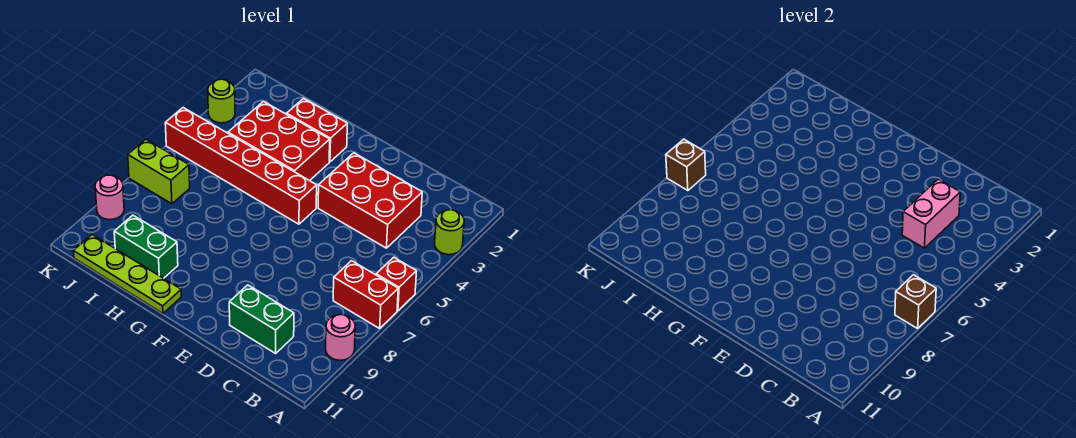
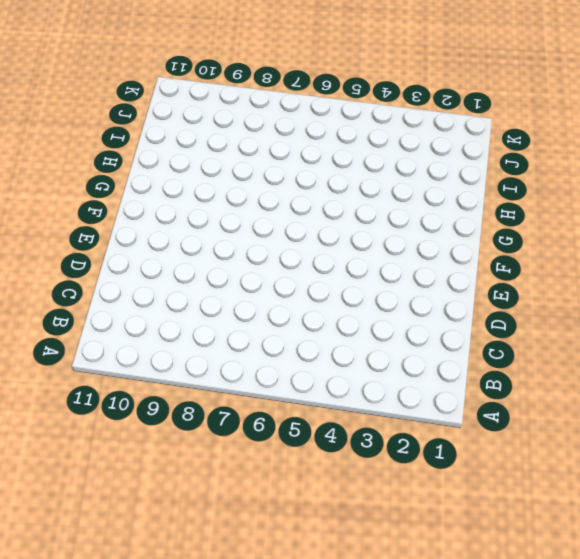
none -> lime 1x1 round brick [435,210,464,255]
none -> red 1x1 brick [376,257,417,311]
none -> red 1x2 brick [333,261,398,328]

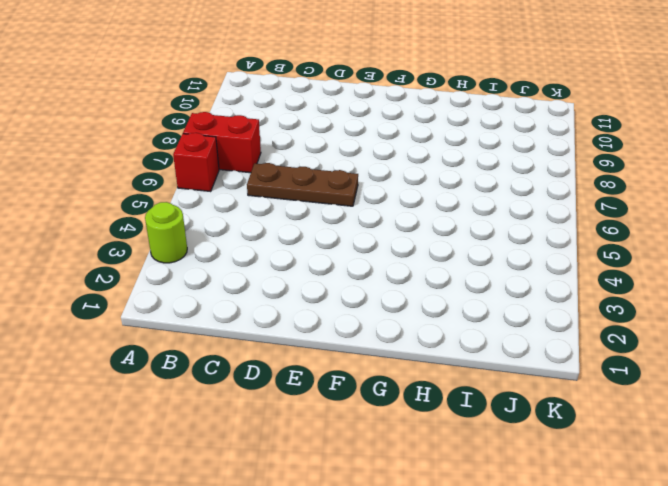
brown 1x3 plate [247,163,358,206] -> none
none -> pink 1x1 round brick [326,315,355,360]
none -> red 2x3 brick [318,153,422,248]
none -> green 1x2 brick [229,285,294,353]

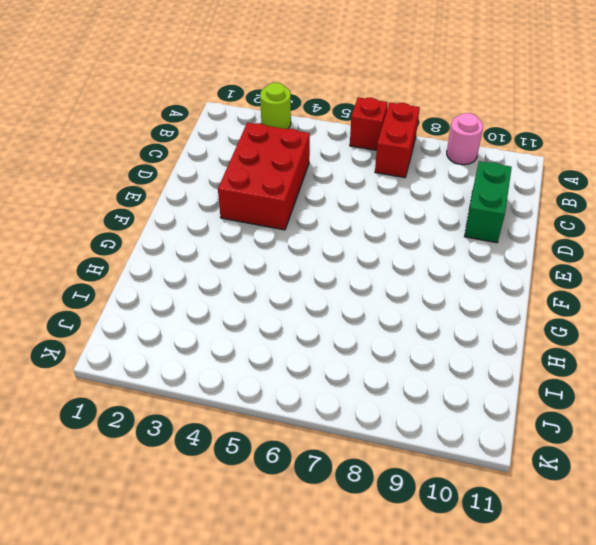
none -> red 1x6 brick [165,108,317,224]
none -> red 1x2 brick [287,98,347,162]
none -> red 2x3 brick [228,102,330,181]

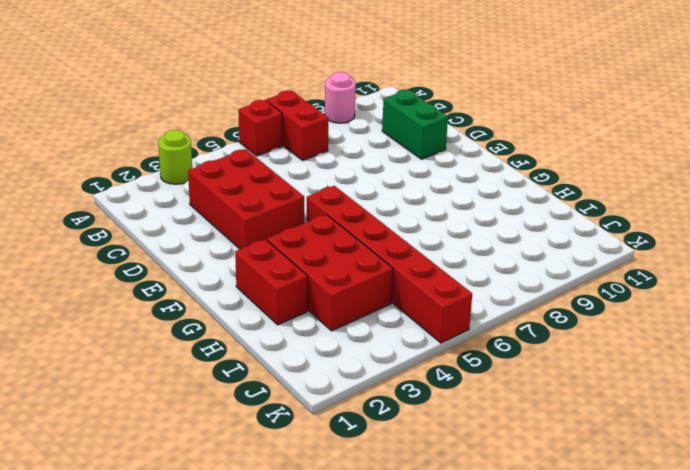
none -> lime 1x4 plate [73,235,181,313]
none -> green 1x2 brick [114,215,178,278]
none -> lime 1x2 brick [128,139,190,204]

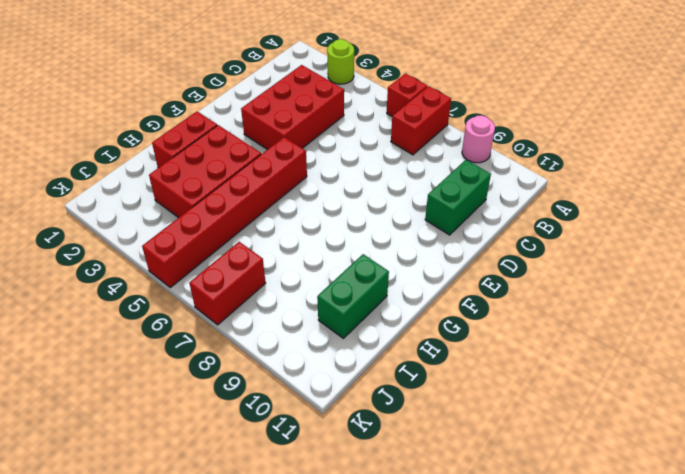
red 1x2 brick [189,242,266,325] -> lime 1x2 brick [128,139,190,204]
none -> lime 1x4 plate [73,235,181,313]
none -> lime 1x1 round brick [208,79,235,123]
none -> pink 1x1 round brick [95,175,124,220]

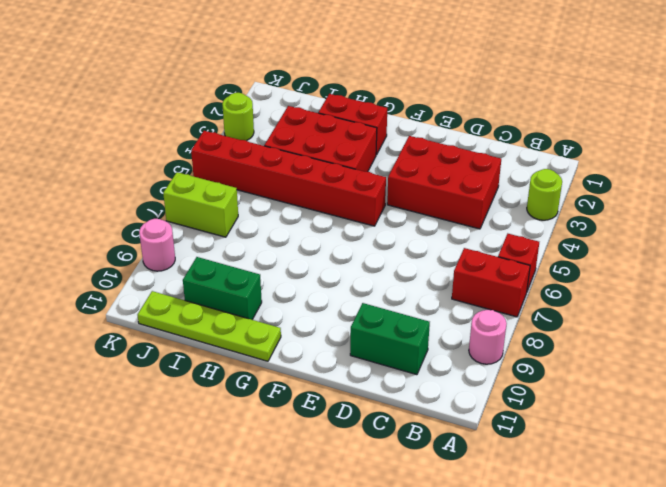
none -> brown 1x1 brick [895,275,936,328]
none -> pink 1x2 brick [902,179,960,248]
none -> brown 1x1 brick [666,139,706,191]

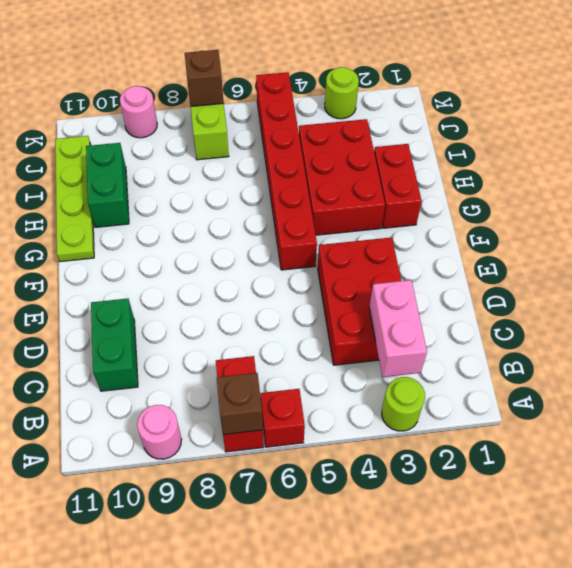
pink 1x2 brick [369,280,427,377] -> pink 1x2 brick turned to [902,179,960,248]

